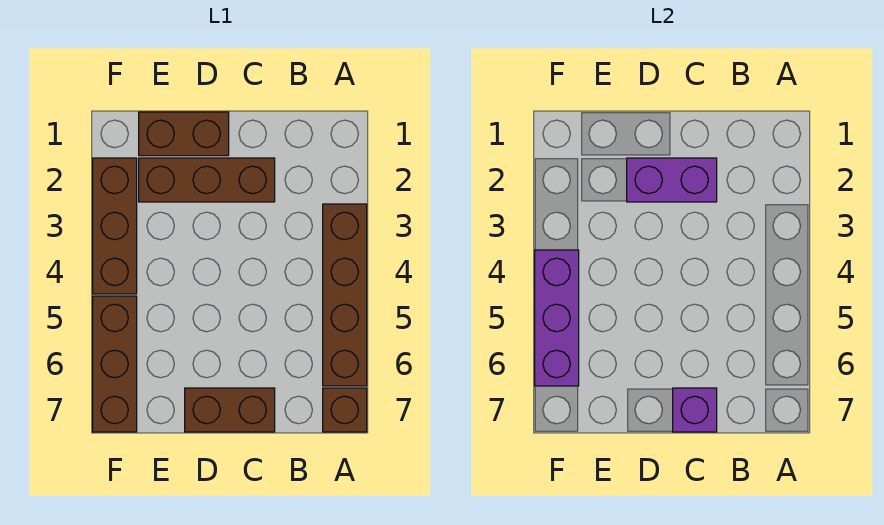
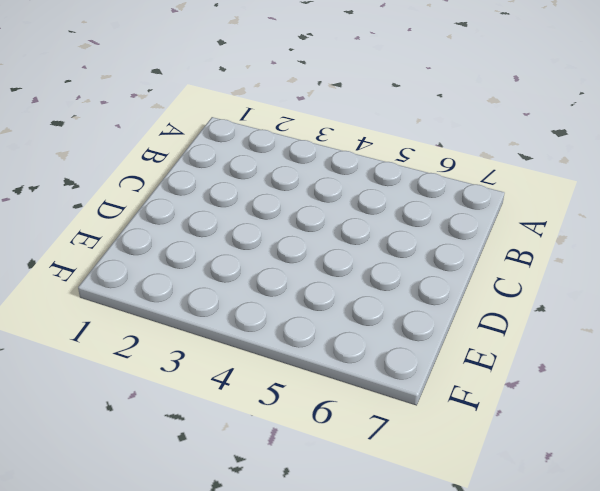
none -> brown 1x4 brick [323,204,367,386]
none -> brown 1x1 brick [323,388,367,432]

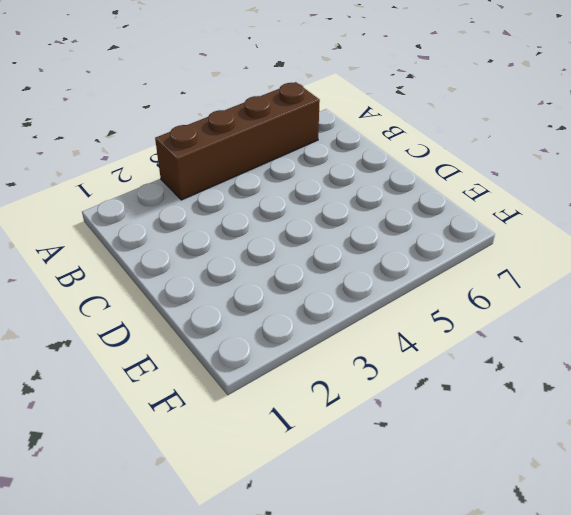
none -> brown 1x1 brick [323,388,367,432]
none -> brown 1x3 brick [139,158,275,202]

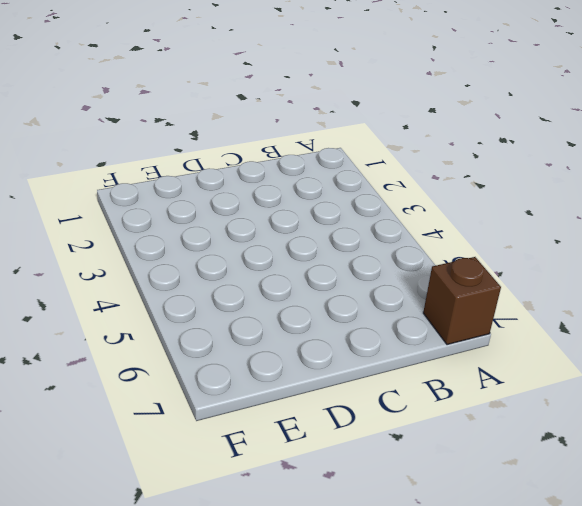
none -> brown 1x4 brick [323,204,367,386]
none -> brown 1x3 brick [139,158,275,202]

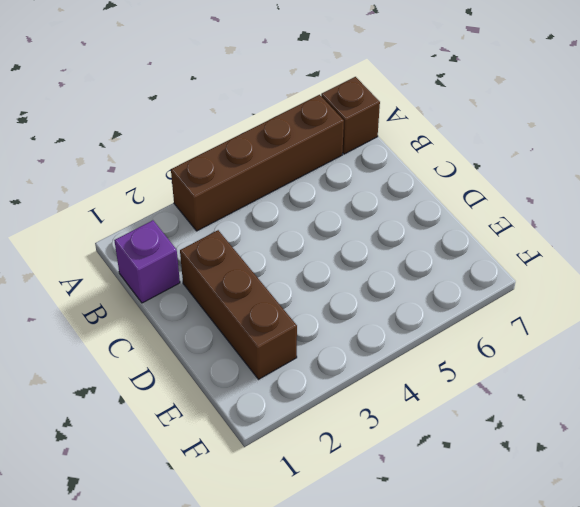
purple 1x1 brick [114,220,180,303] -> purple 1x1 brick moved to [673,388,717,432]
none -> brown 1x2 brick [185,388,275,432]
none -> brown 1x2 brick [139,112,229,156]

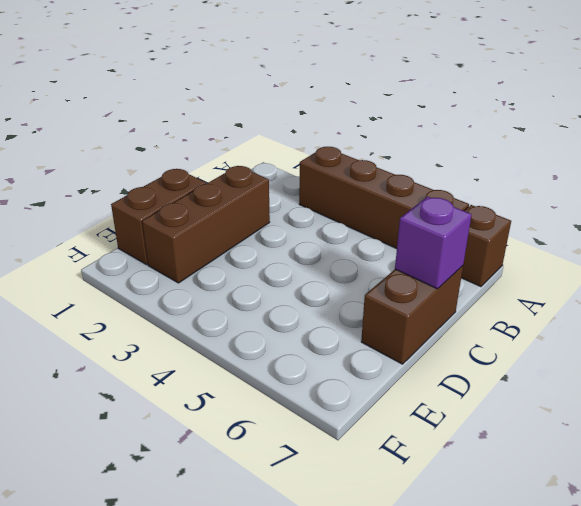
none -> brown 1x3 brick [93,158,137,294]
none -> brown 1x3 brick [93,296,137,432]

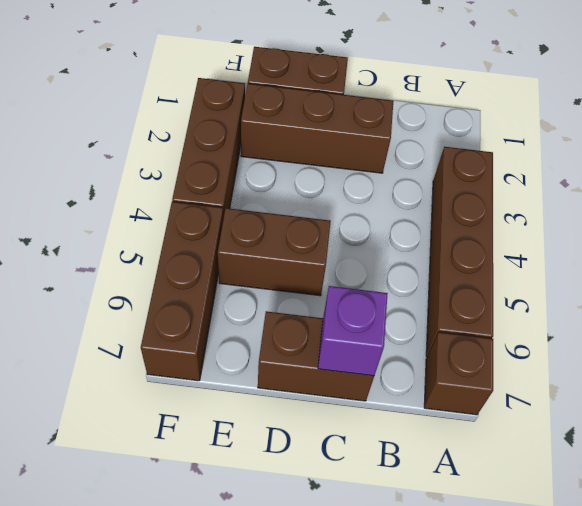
brown 1x2 brick [218,208,331,296] -> none
none -> purple 1x2 brick [627,158,717,202]
none -> purple 1x3 brick [535,250,579,386]

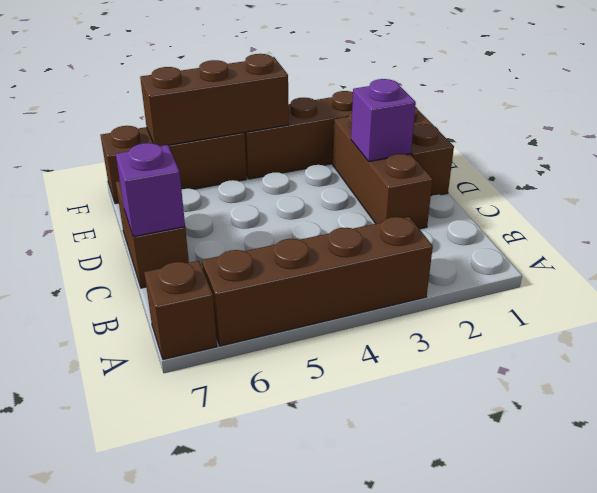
purple 1x1 brick [351,79,416,161] -> purple 1x2 brick [627,158,717,202]
brown 1x3 brick [140,54,289,146] -> purple 1x3 brick [535,250,579,386]

